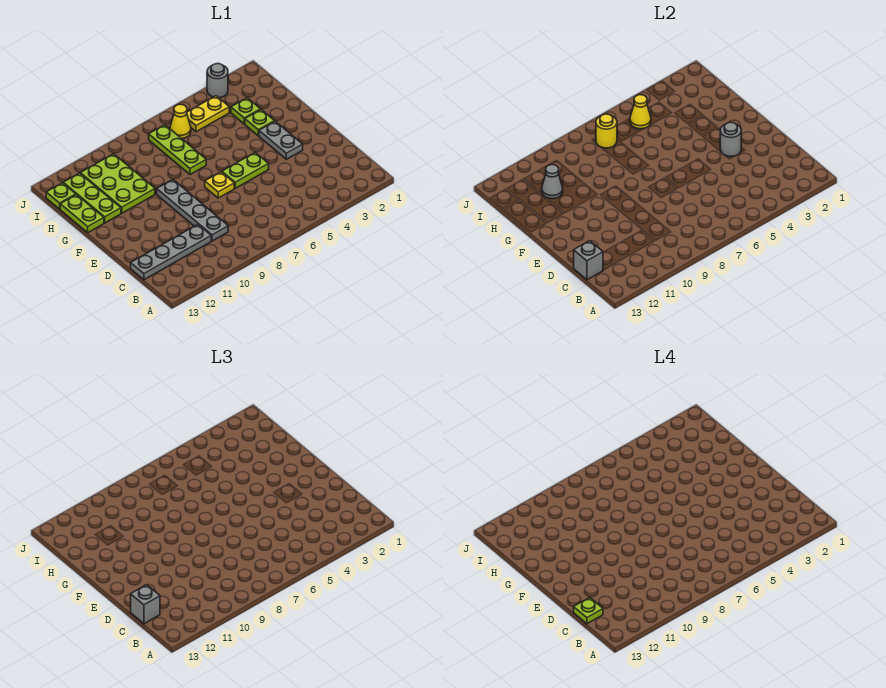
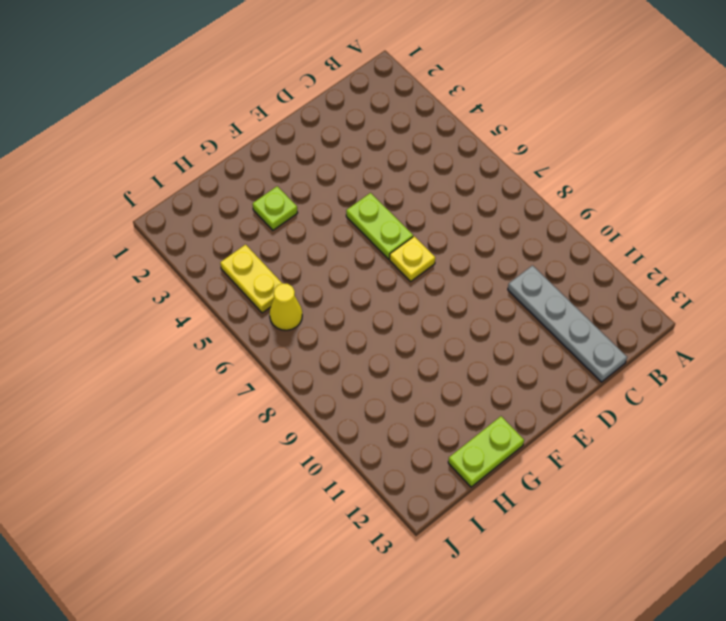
none -> grey 1x4 plate [157,179,228,241]
none -> grey 1x2 plate [259,121,303,159]
none -> lime 1x3 plate [149,125,206,175]

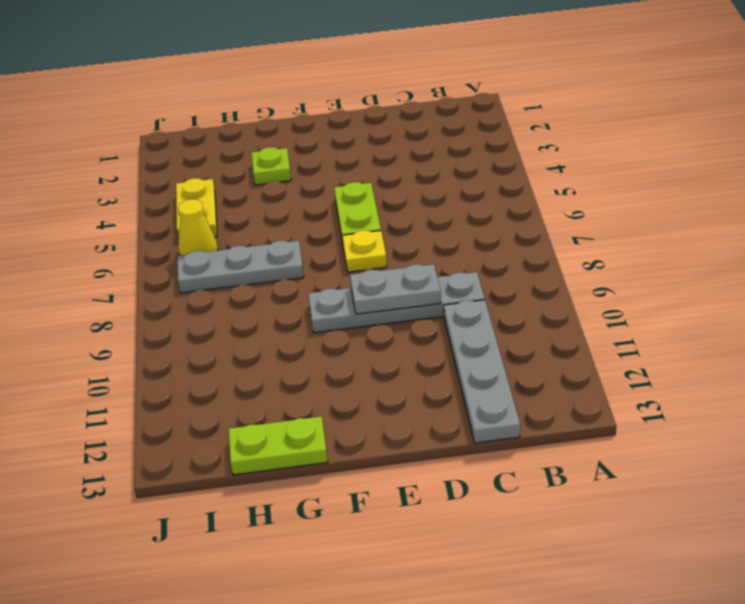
grey 1x2 plate [350,264,441,314] -> grey 1x2 plate moved to [259,121,303,159]
grey 1x3 plate [177,241,304,293] -> lime 1x3 plate [149,125,206,175]
none -> lime 2x3 plate [80,154,155,213]
none -> lime 1x3 plate [63,173,121,223]
none -> lime 1x1 plate [231,98,261,124]

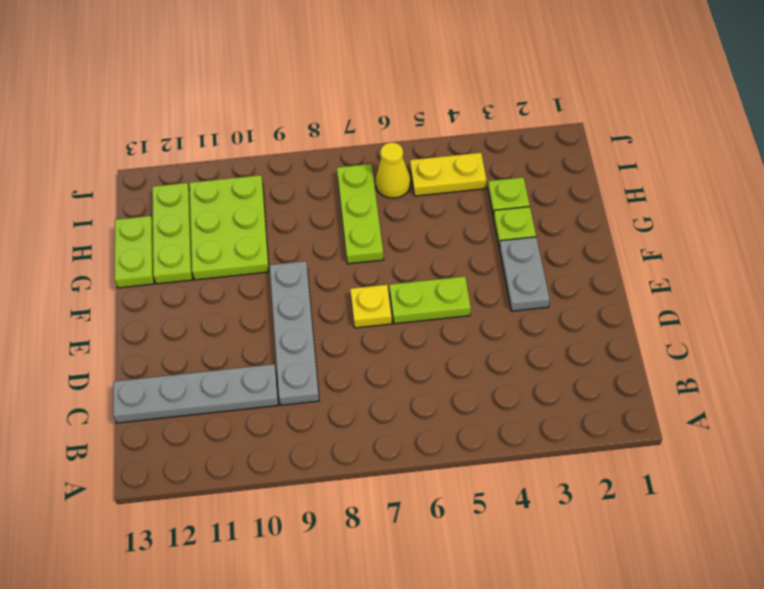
none -> lime 1x1 plate [46,183,76,209]
none -> grey 1x1 round brick [207,64,228,98]
none -> grey 1x1 brick [574,241,603,280]

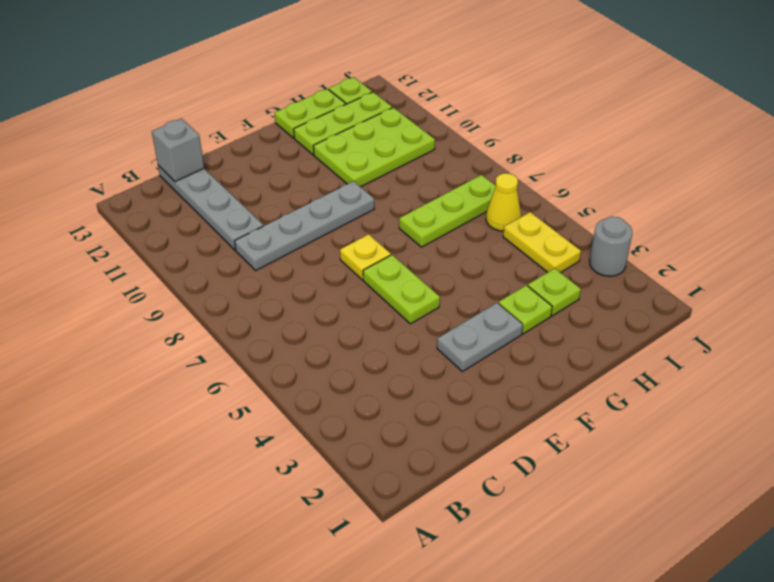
none -> grey 1x1 round brick [720,122,741,156]
none -> grey 1x1 cone [542,165,563,199]
none -> yellow 1x1 cone [630,95,651,129]

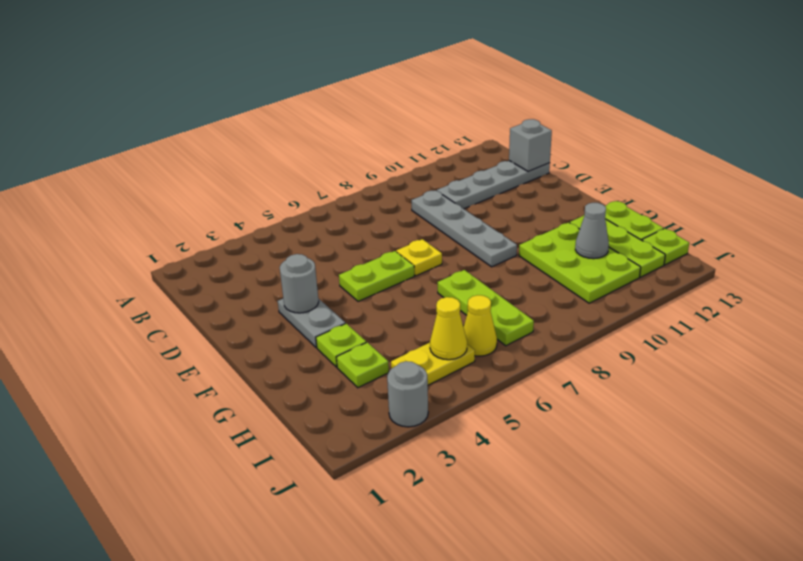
none -> yellow 1x1 round brick [596,114,617,148]
none -> grey 1x1 brick [131,585,160,624]
none -> lime 1x1 plate [574,597,603,624]

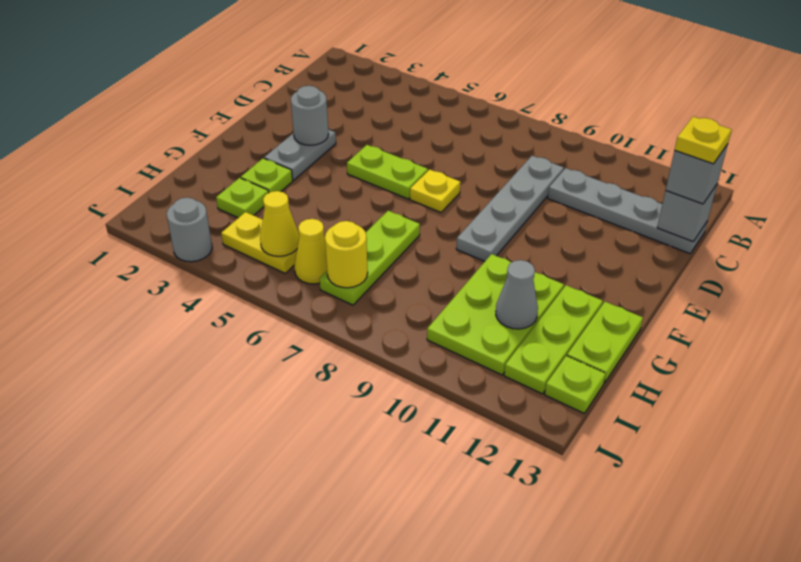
yellow 1x1 plate [675,117,732,164] -> lime 1x1 plate [574,597,603,624]

